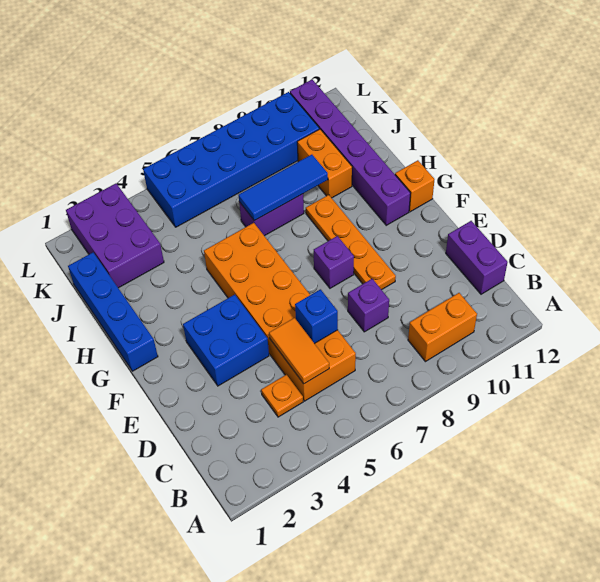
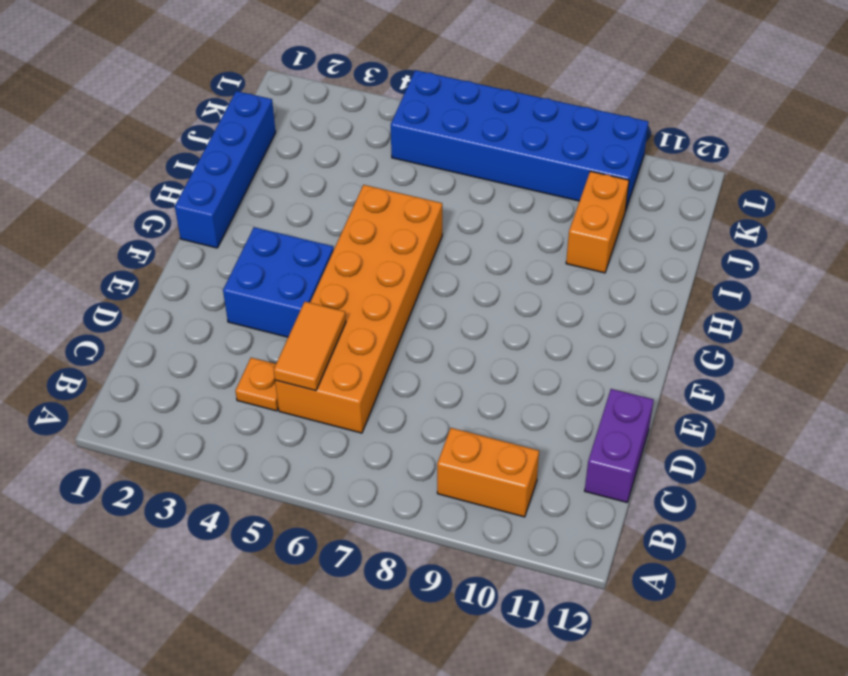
none -> purple 1x1 brick [348,279,389,332]
none -> orange 1x4 plate [306,195,396,290]
none -> purple 1x1 brick [314,236,354,288]

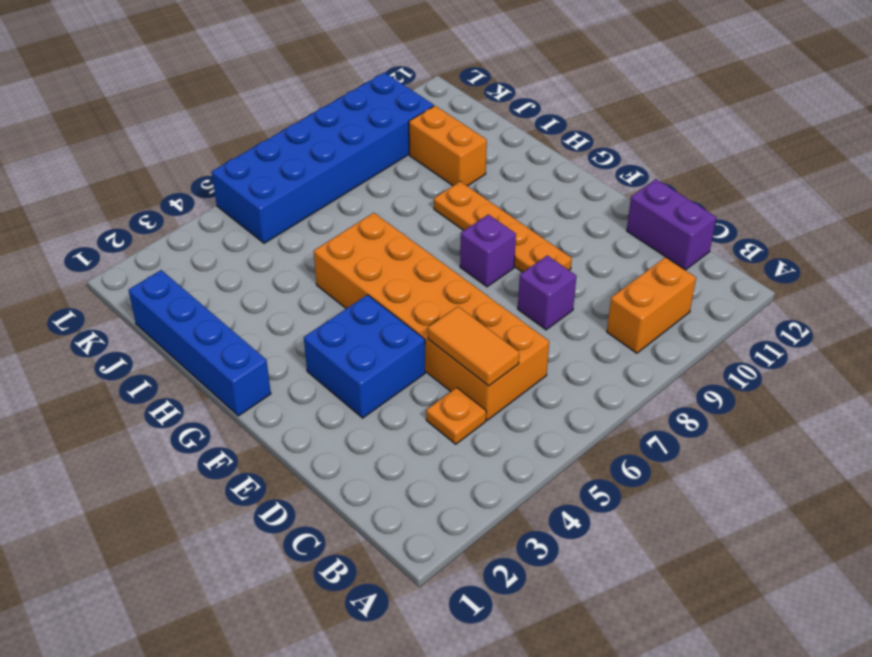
none -> purple 1x6 brick [290,80,410,225]
none -> orange 1x1 brick [395,160,435,212]
none -> purple 1x2 brick [239,194,304,236]

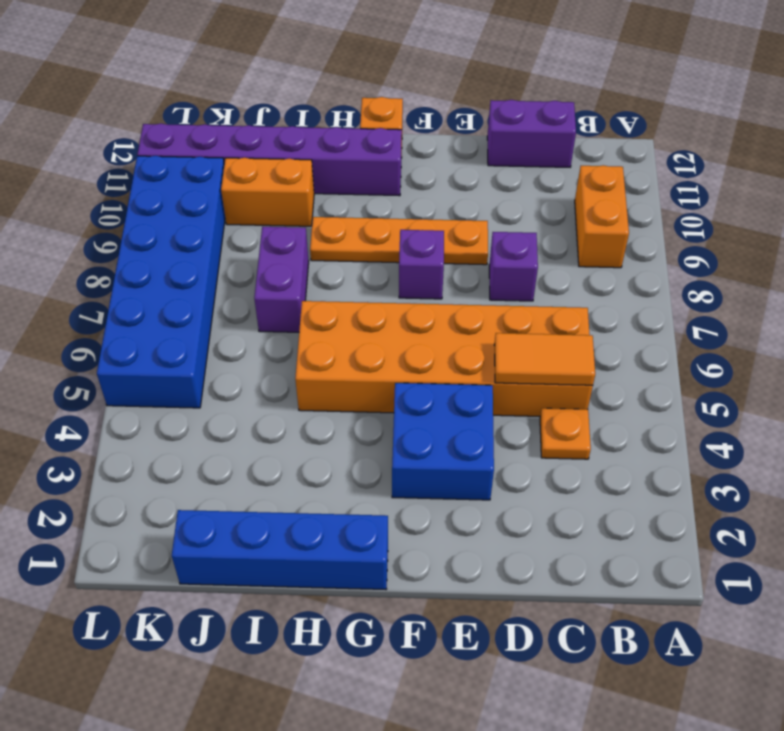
none -> purple 2x3 brick [66,184,164,288]
none -> blue 1x1 brick [295,289,338,344]
none -> blue 1x3 tile [238,155,328,221]

